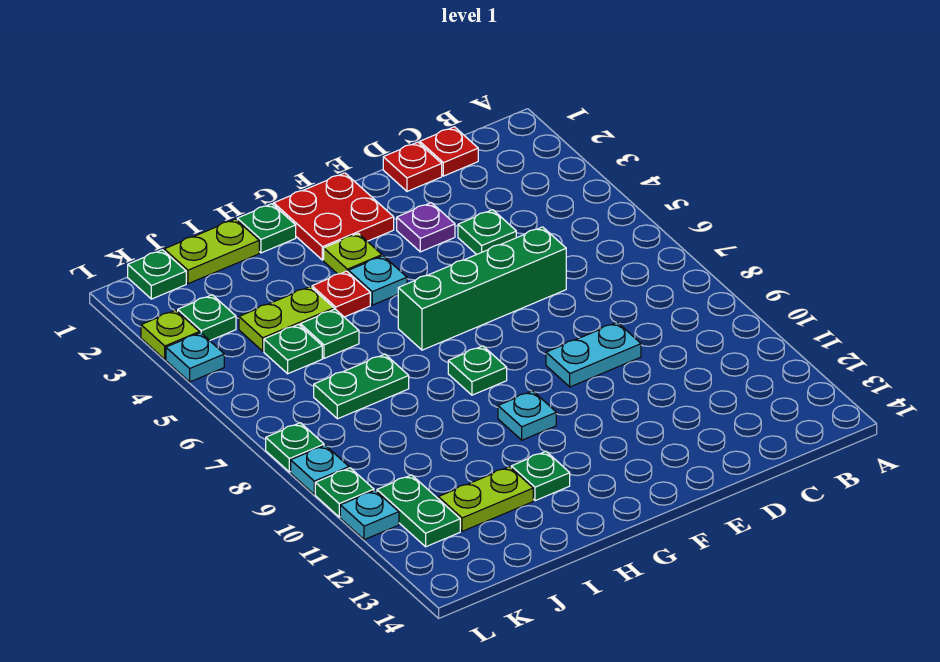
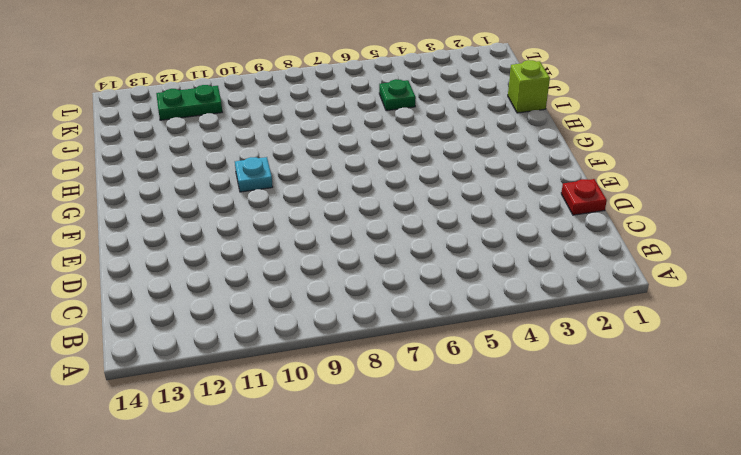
lime 1x1 brick [508,60,550,113] -> lime 1x2 plate [164,219,259,284]
none -> red 1x1 plate [420,127,478,176]
none -> green 1x1 plate [458,210,516,254]
none -> green 1x4 brick [398,227,566,350]

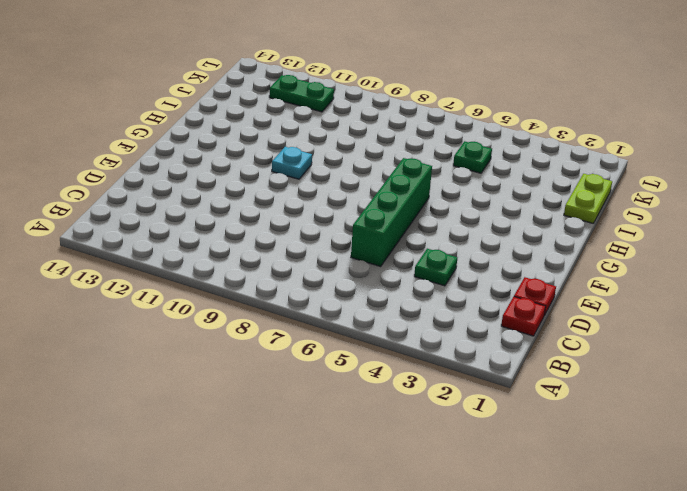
none -> cyan 1x2 plate [546,322,641,387]
none -> purple 1x1 plate [397,203,455,252]
none -> red 2x2 plate [274,173,394,260]

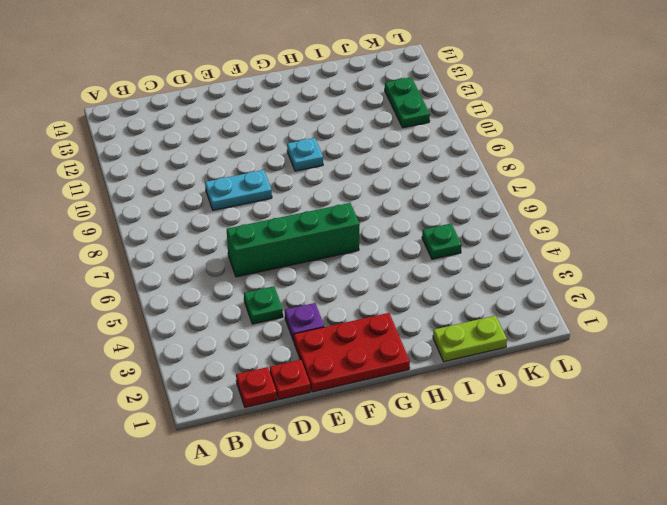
red 2x3 plate [294,313,410,392] -> red 2x2 plate [274,173,394,260]
none -> lime 1x1 plate [324,233,382,274]
none -> cyan 1x1 plate [348,256,407,305]
none -> green 1x1 plate [448,346,507,395]

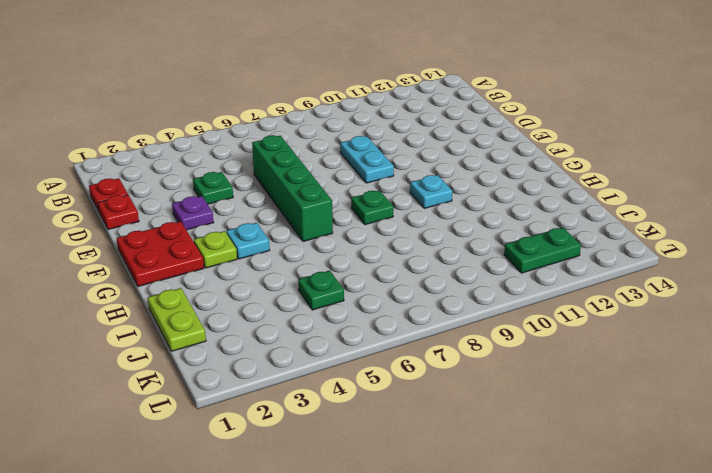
none -> green 1x1 plate [237,204,296,253]
none -> red 1x1 plate [312,271,370,317]
none -> green 1x1 plate [511,452,570,501]

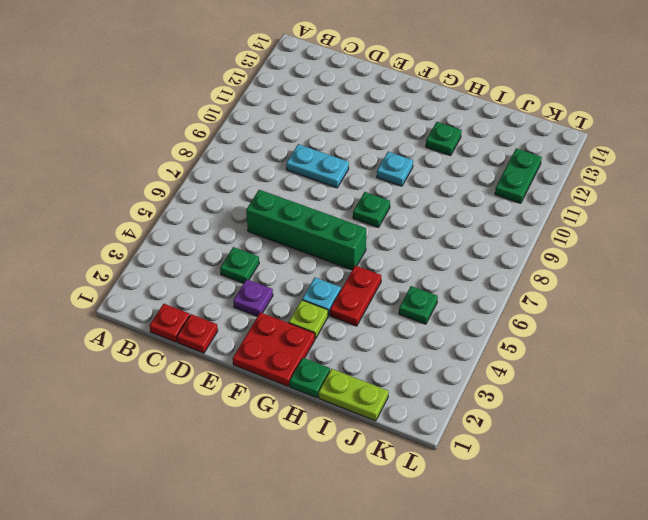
red 1x2 plate [330,265,381,326] -> red 1x1 plate [312,271,370,317]
none -> lime 1x2 plate [239,287,334,351]
none -> green 1x1 plate [300,309,359,358]
none -> green 1x2 plate [314,354,409,419]

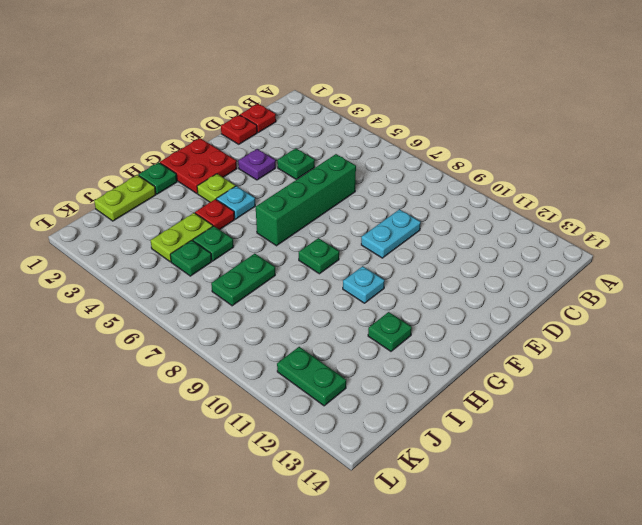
none -> lime 1x2 plate [438,467,533,531]
none -> green 1x1 plate [128,250,186,299]
none -> green 1x1 plate [177,295,236,341]

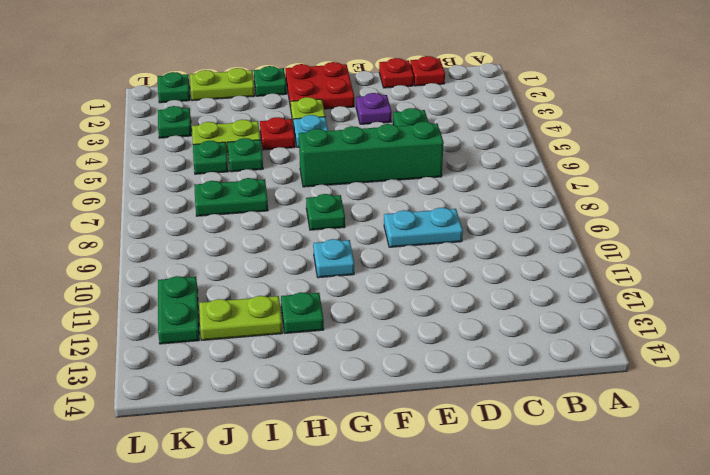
none -> lime 1x1 plate [141,310,200,359]
none -> cyan 1x1 plate [166,333,224,382]
none -> green 1x1 plate [266,423,324,472]

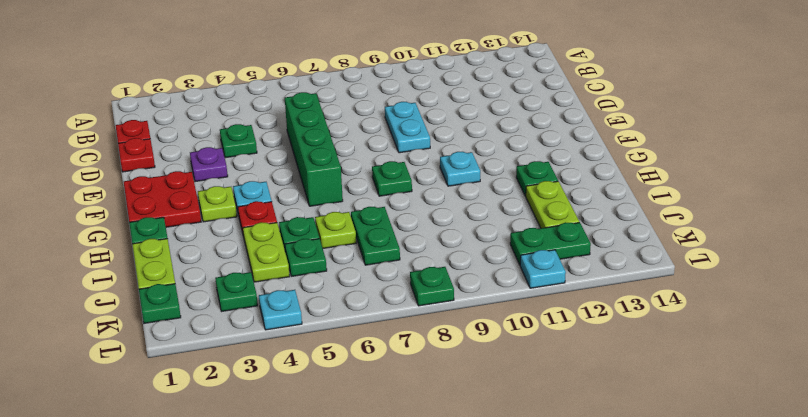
lime 1x1 plate [315,212,356,248] -> lime 1x1 plate moved to [141,310,200,359]
none -> cyan 1x1 plate [291,445,349,495]
none -> green 1x1 plate [315,468,374,517]

